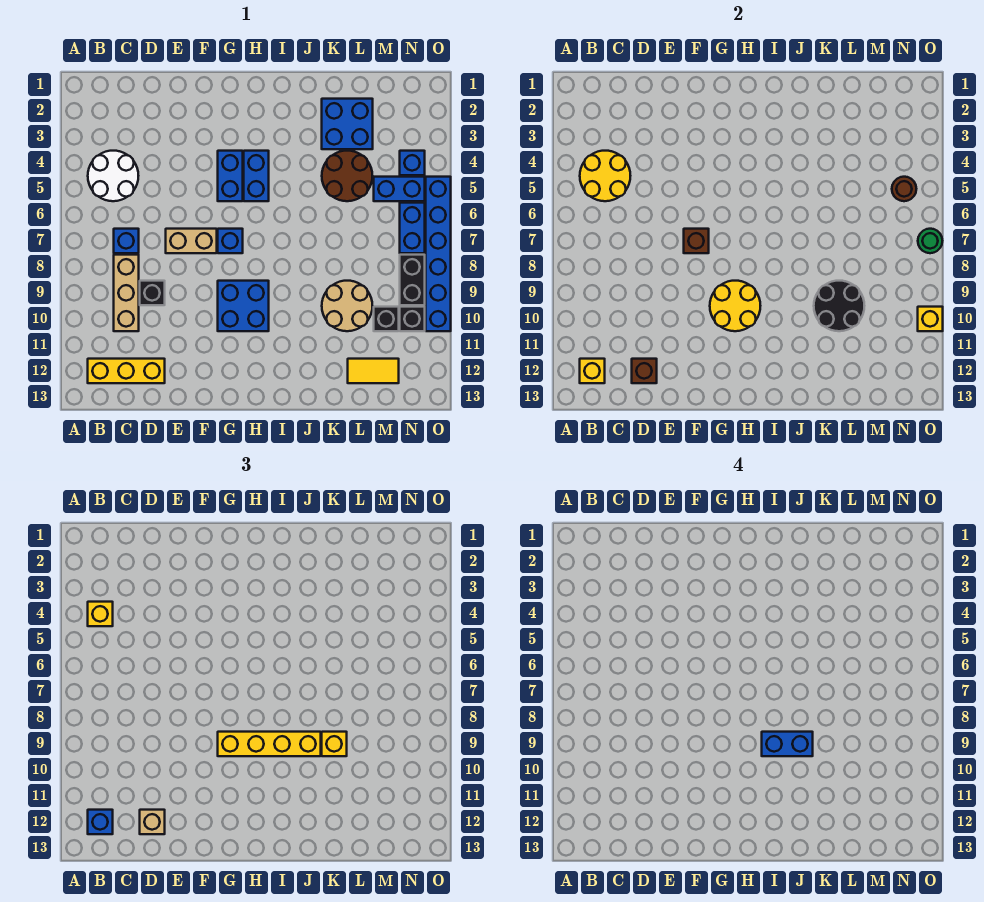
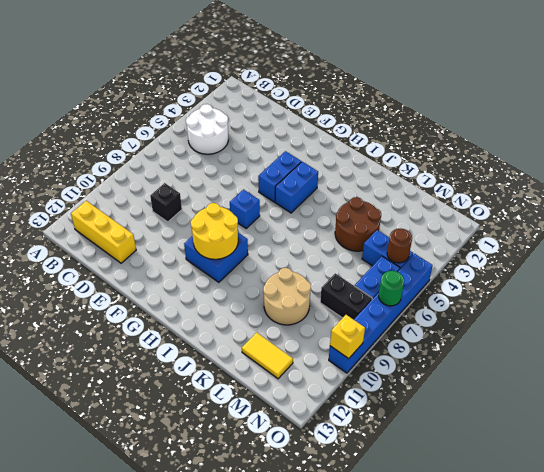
black 1x2 brick [320,273,372,320] -> black 1x2 brick turned to [400,255,425,305]
none -> blue 1x1 brick [114,229,139,253]
none -> tan 1x3 brick [114,255,139,331]
none -> tan 1x2 brick [166,229,217,253]
none -> blue 2x2 brick [322,99,373,149]

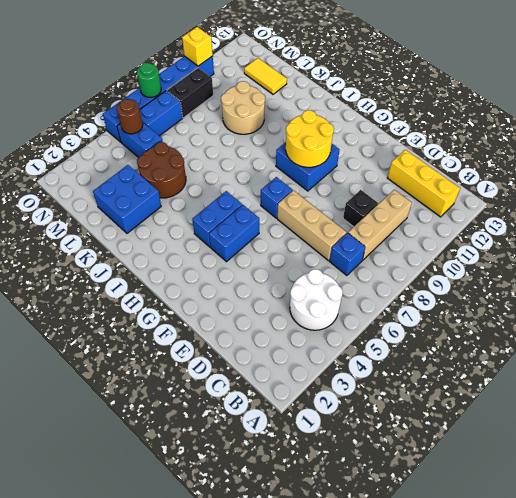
tan 1x3 brick [277,191,347,261] -> tan 1x2 brick [166,229,217,253]
none -> black 1x1 brick [374,307,399,331]
none -> blue 1x1 brick [400,151,425,175]
none -> black 1x1 brick [400,307,425,331]
none -> yellow 2x2 round brick [580,151,630,201]

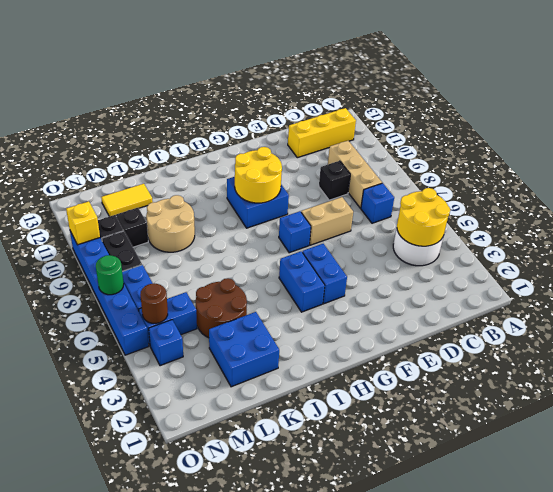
none -> yellow 1x1 brick [580,359,605,383]
none -> brown 1x1 brick [632,359,657,383]
none -> brown 1x1 brick [684,229,709,253]
none -> black 2x2 round brick [814,281,864,331]

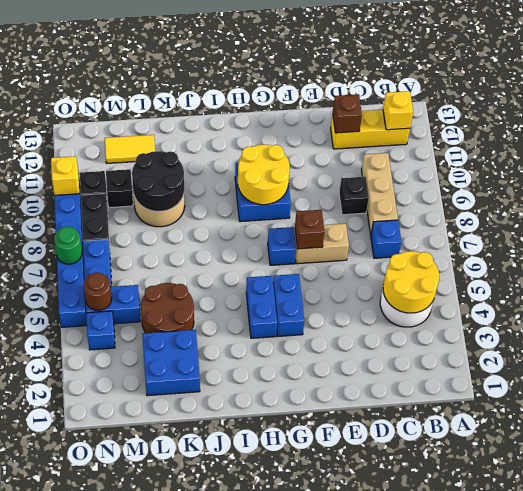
none -> yellow 1x1 brick [88,602,113,626]
none -> blue 1x1 brick [88,810,113,834]
none -> tan 1x1 brick [140,810,165,834]
none -> yellow 1x4 brick [218,732,321,756]

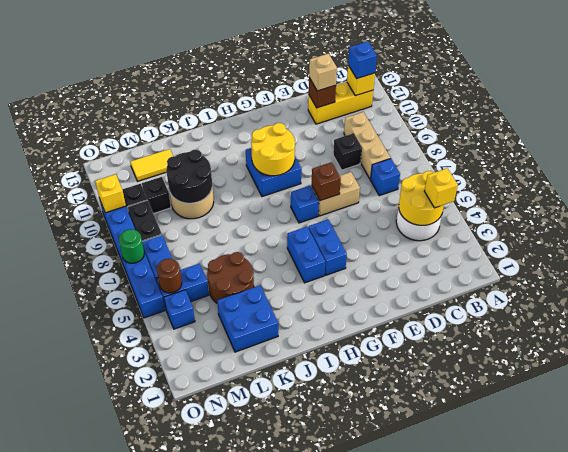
none -> yellow 1x4 brick [218,732,321,756]
none -> yellow 1x1 brick [322,732,347,756]
none -> blue 1x2 brick [762,732,813,756]

